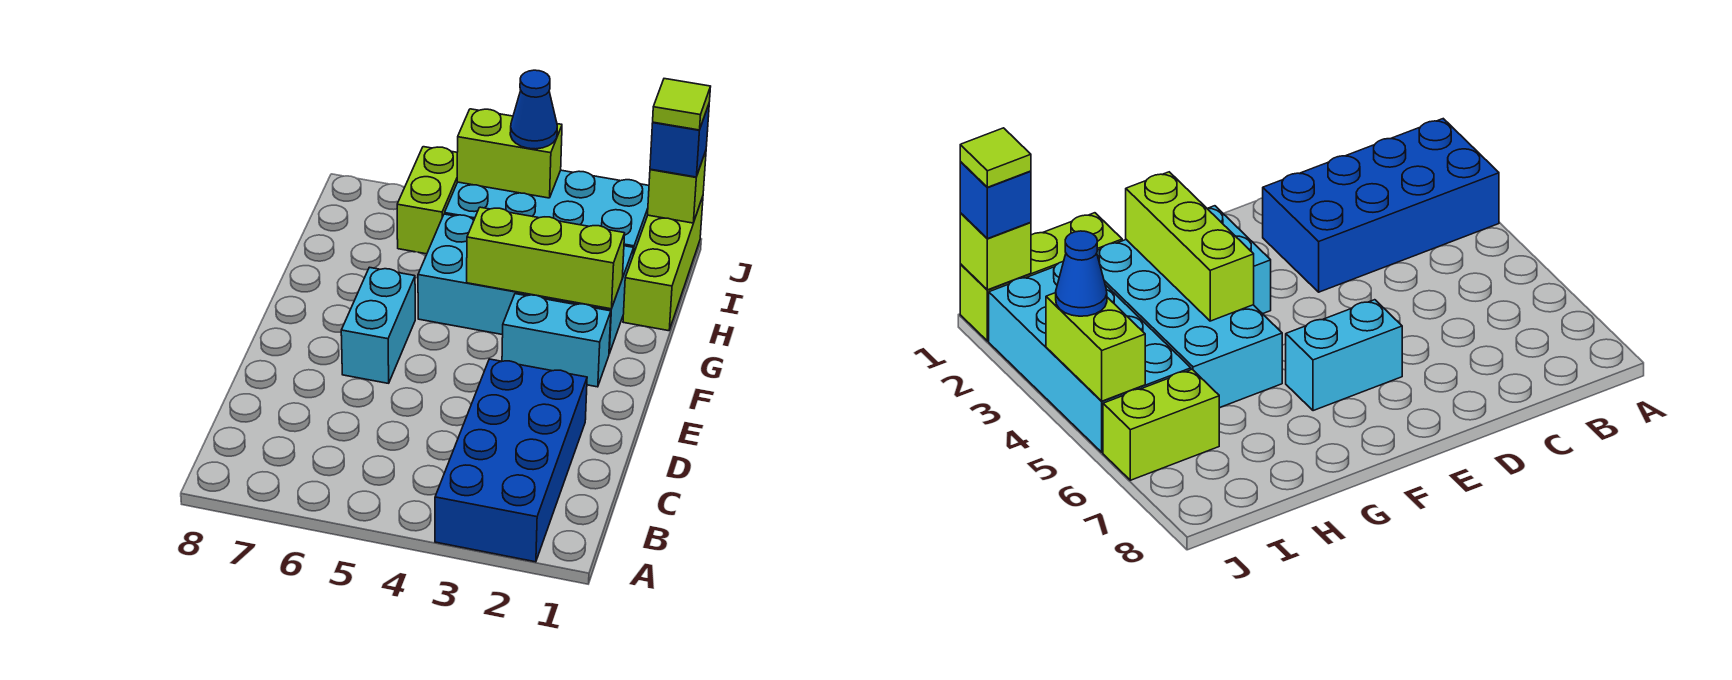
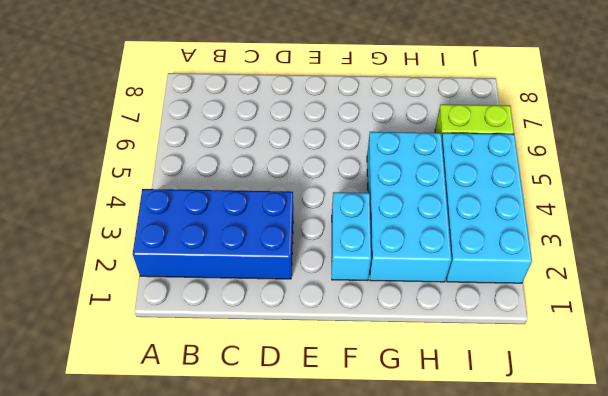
none -> cyan 1x2 brick [341,267,415,383]
none -> lime 1x3 brick [623,197,703,331]
none -> lime 1x3 brick [467,207,625,309]

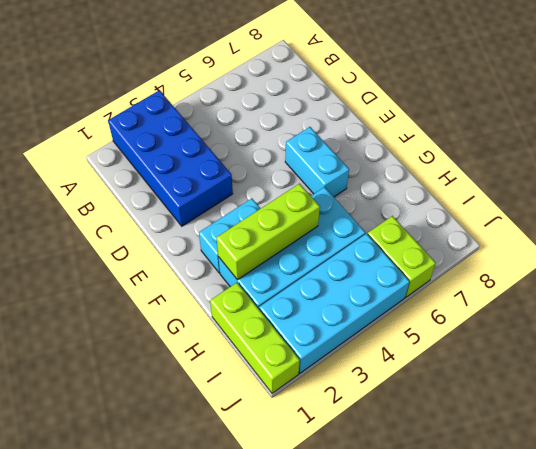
none -> lime 1x1 brick [648,151,706,223]
none -> lime 1x2 brick [457,109,562,198]
none -> blue 1x1 brick [650,105,709,177]

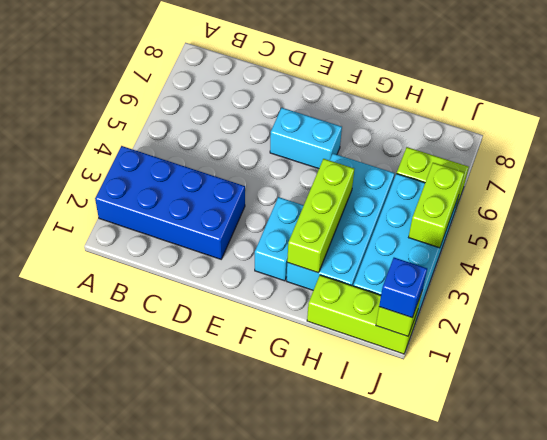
none -> blue 1x1 cone [510,70,557,149]
none -> lime 1x1 tile [653,79,711,130]

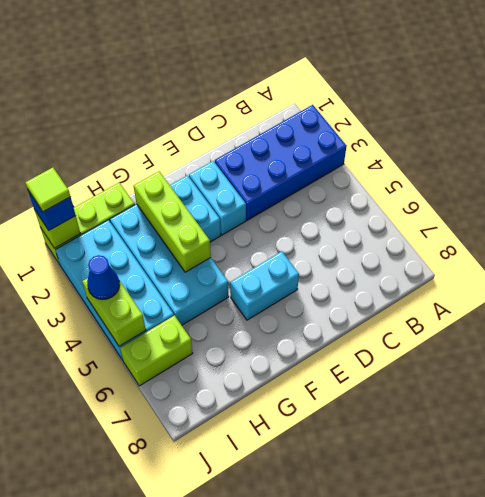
cyan 1x2 brick [189,161,246,235] -> none

